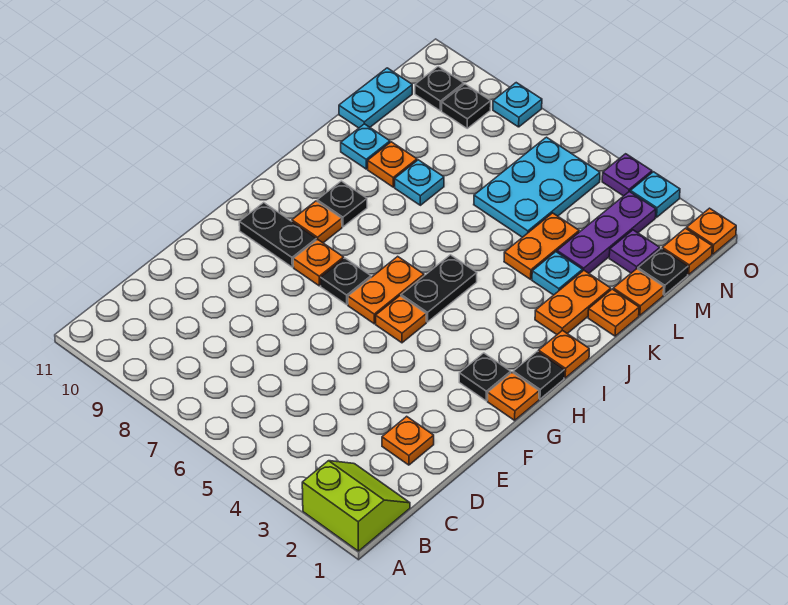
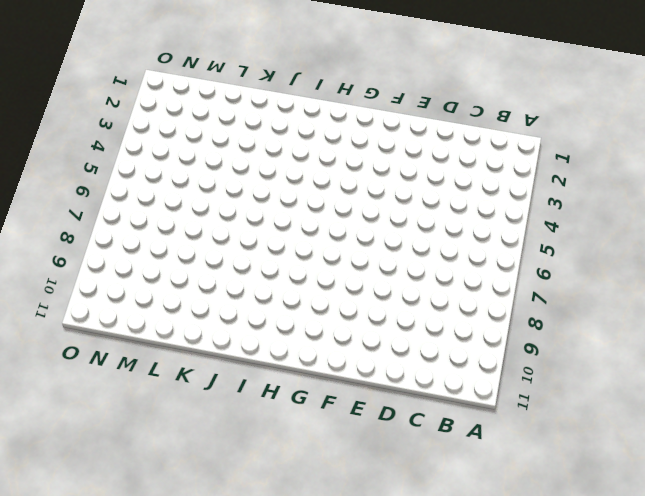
none -> lime 2x2 slope [302,461,410,551]
none -> orange 1x1 plate [382,416,434,465]
none -> orange 1x1 plate [488,373,539,420]
none -> black 1x1 plate [459,353,511,401]

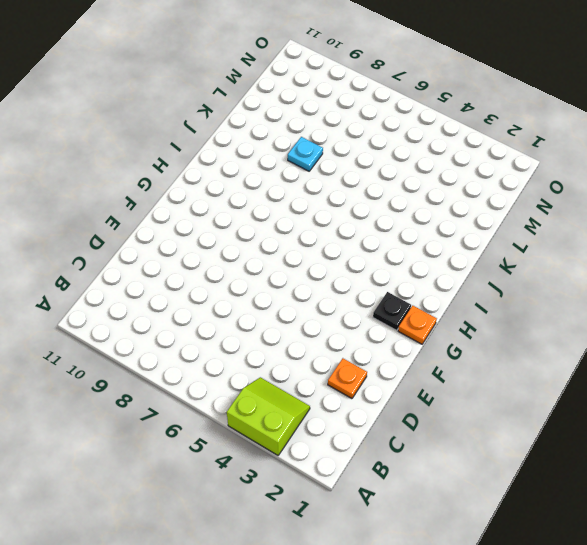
lime 2x2 slope [227,377,310,455] -> lime 2x2 slope moved to [302,461,410,551]
none -> orange 1x1 plate [376,296,426,343]
none -> orange 1x2 plate [348,256,424,324]
none -> black 1x1 plate [321,258,371,305]
none -> orange 1x1 plate [293,239,344,286]

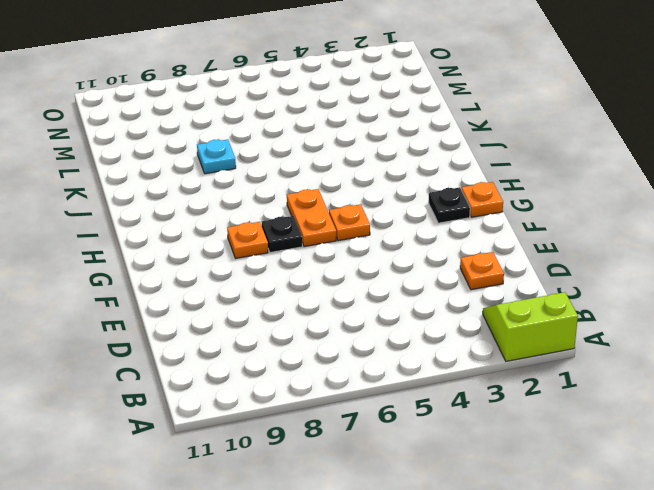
none -> black 1x2 plate [239,203,316,267]
none -> black 1x1 plate [513,351,564,399]
none -> black 1x2 plate [401,255,477,322]
none -> orange 1x1 plate [292,201,342,243]

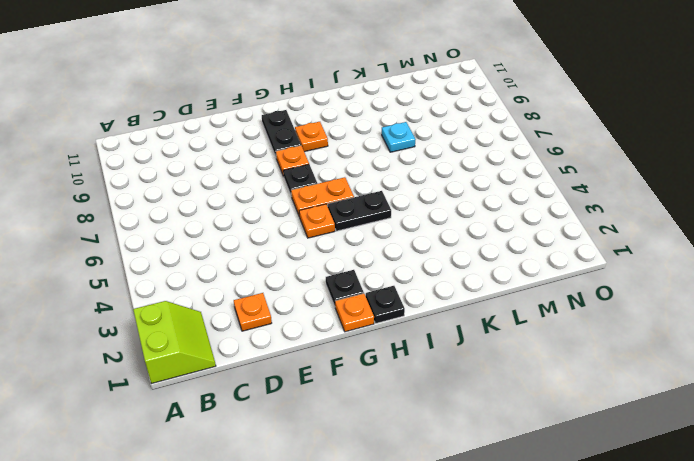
none -> orange 1x1 plate [538,330,589,378]
none -> black 1x1 plate [317,181,367,227]
none -> orange 1x2 plate [535,271,611,334]
none -> orange 1x1 plate [588,289,639,336]

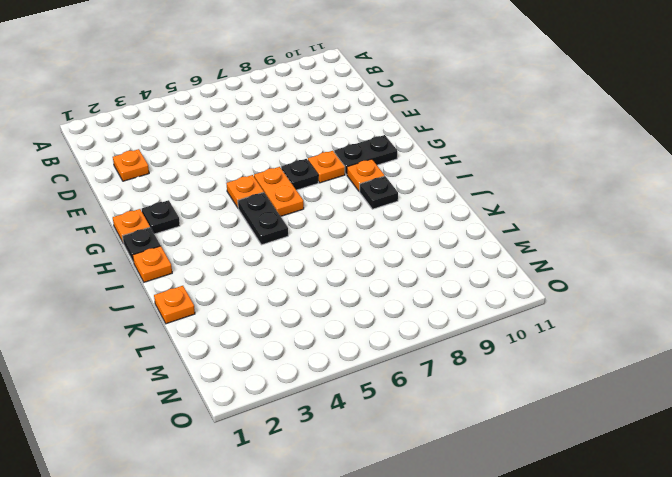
none -> lime 2x2 slope [302,461,410,551]
none -> orange 1x2 plate [535,271,611,334]
none -> cyan 1x1 plate [532,252,583,295]
none -> orange 1x2 plate [504,213,579,279]

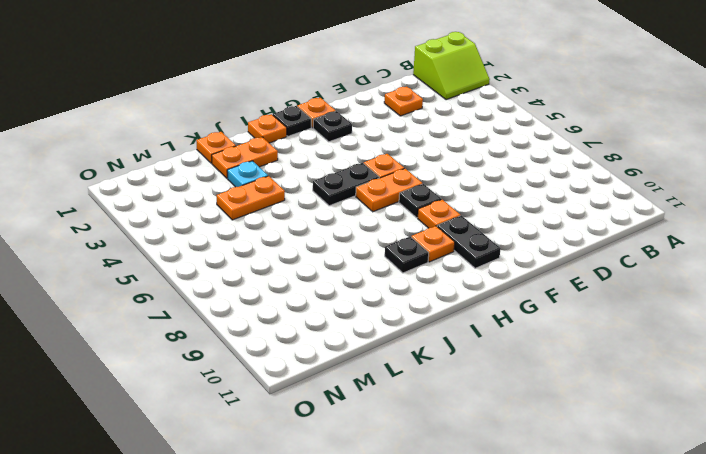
lime 2x2 slope [413,32,490,100] -> lime 2x2 slope turned to [302,461,410,551]
none -> cyan 1x1 plate [395,160,444,205]
none -> orange 1x1 plate [368,142,417,187]
none -> cyan 1x1 plate [341,124,390,169]
none -> orange 1x1 plate [613,269,664,316]

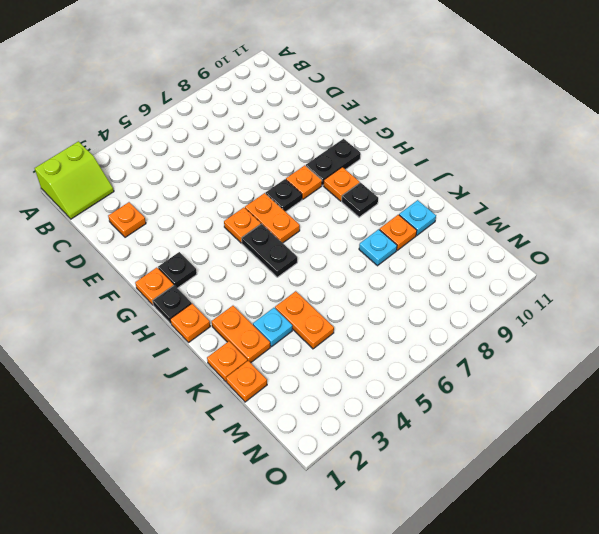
none -> purple 1x3 plate [557,192,656,273]
none -> cyan 2x3 plate [474,137,600,237]
none -> cyan 1x2 plate [339,68,412,128]
none -> black 1x1 plate [638,249,688,295]

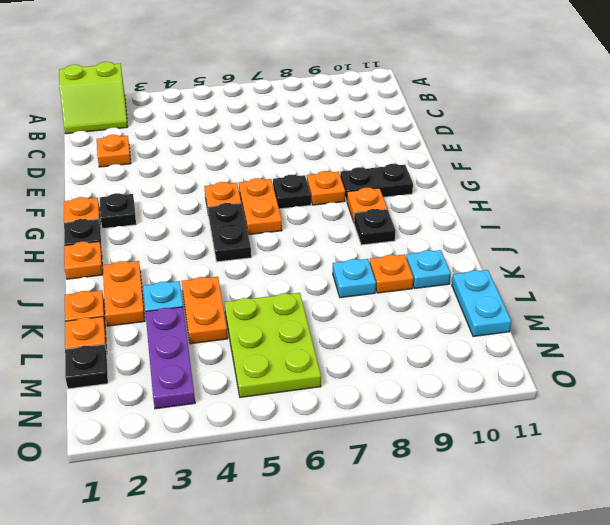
lime 2x3 plate [224,293,321,397] -> cyan 2x3 plate [474,137,600,237]
none -> purple 1x1 plate [609,230,660,273]
none -> orange 1x1 plate [662,228,712,274]
none -> black 1x1 plate [442,84,491,128]
none -> black 1x1 plate [415,67,464,111]

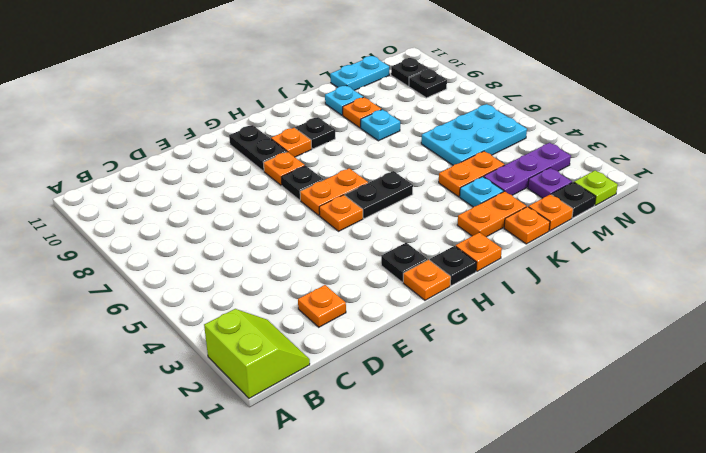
lime 1x1 plate [574,171,618,205] -> orange 1x1 plate [662,228,712,274]
none -> orange 1x1 plate [687,208,736,254]
none -> cyan 1x1 plate [630,172,680,217]
none -> purple 1x1 plate [602,154,652,196]
none -> cyan 1x1 plate [493,83,542,127]

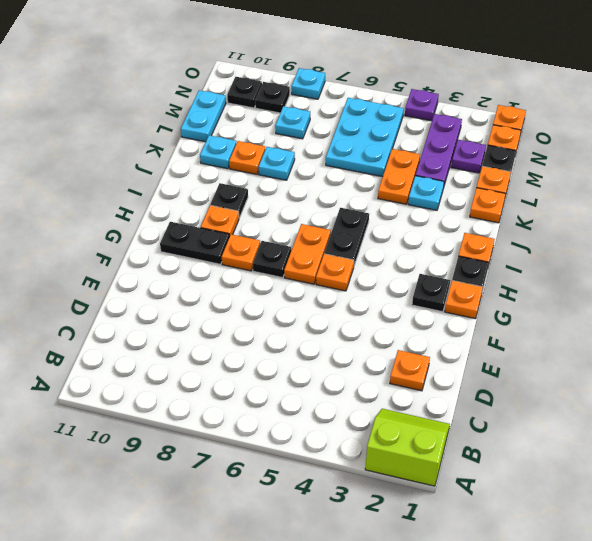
cyan 1x1 plate [275,106,310,139] -> cyan 1x1 plate moved to [630,172,680,217]
none -> orange 1x2 plate [535,271,611,334]

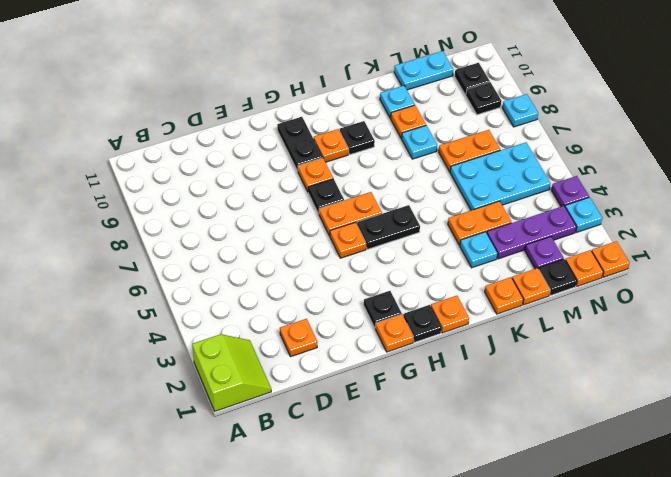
orange 1x2 plate [439,130,500,172] -> orange 1x2 plate moved to [535,271,611,334]

